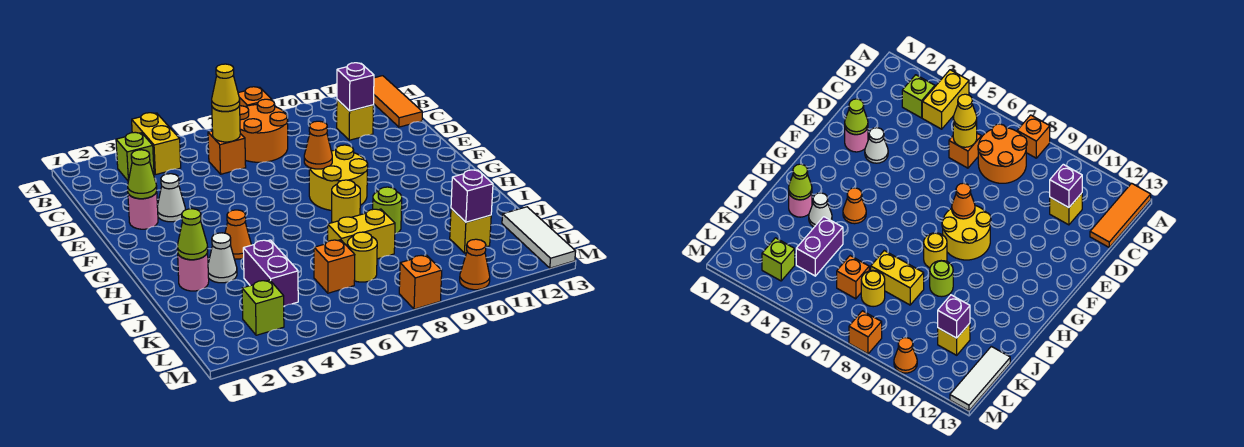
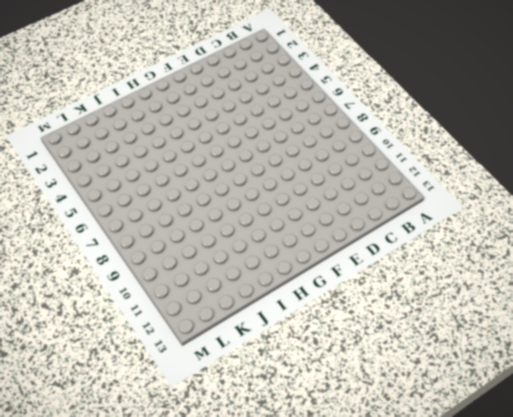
none -> yellow 1x2 brick [132,113,181,175]
none -> orange 1x1 brick [238,87,272,107]
none -> orange 1x3 tile [374,76,422,127]
none -> lime 1x1 brick [116,132,154,181]

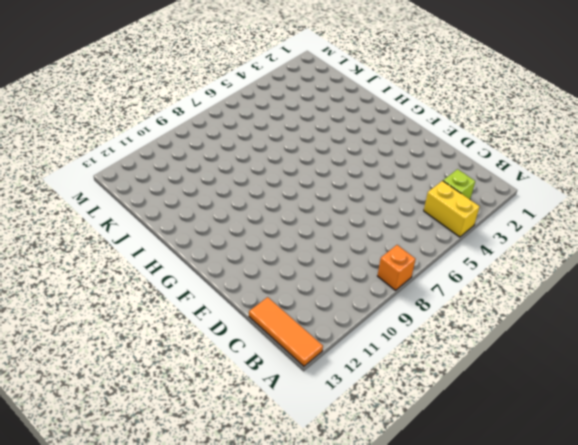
none -> orange 2x2 round brick [240,99,288,162]
none -> orange 1x1 brick [208,131,246,174]
none -> yellow 1x1 brick [337,99,373,140]
none -> pink 1x1 round brick [128,192,158,229]

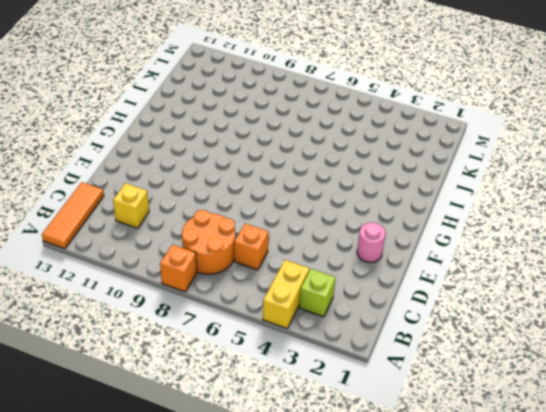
none -> white 1x1 cone [157,174,185,222]
none -> yellow 2x2 round brick [309,145,368,210]
none -> orange 1x1 cone [225,210,251,259]
none -> yellow 1x1 round brick [332,180,360,223]

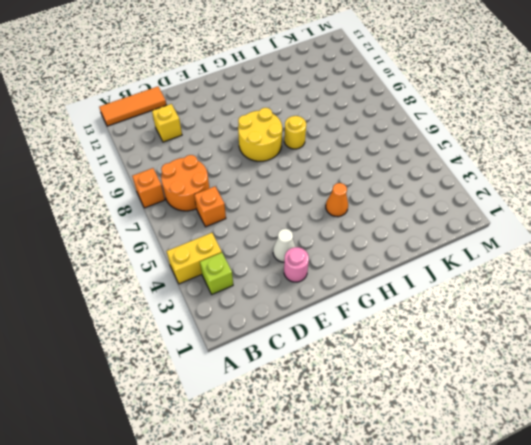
none -> pink 1x1 round brick [178,252,209,291]
none -> white 1x1 cone [208,233,237,283]
none -> lime 1x1 round brick [373,187,402,234]
none -> purple 1x2 brick [243,240,298,306]

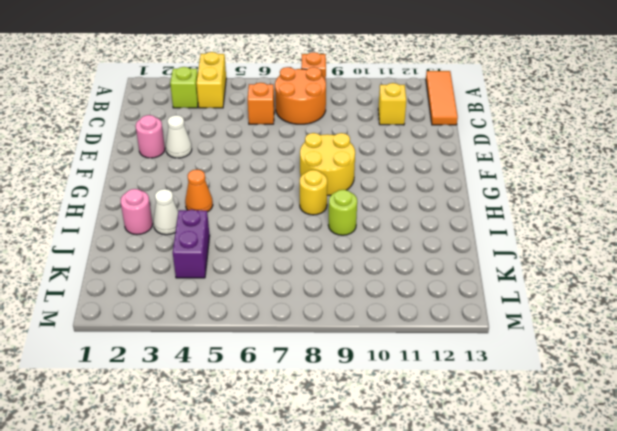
none -> yellow 1x2 brick [328,209,395,259]
none -> orange 1x1 brick [314,240,355,293]
none -> yellow 1x1 round brick [347,232,377,282]
none -> yellow 1x1 brick [450,209,491,253]

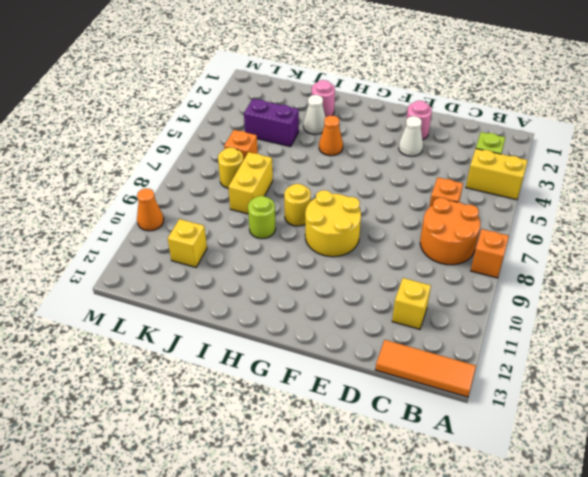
none -> white 1x3 tile [502,207,576,268]
none -> lime 1x1 brick [242,280,284,335]
none -> orange 1x1 brick [399,255,442,309]
none -> yellow 1x1 round brick [212,106,240,142]

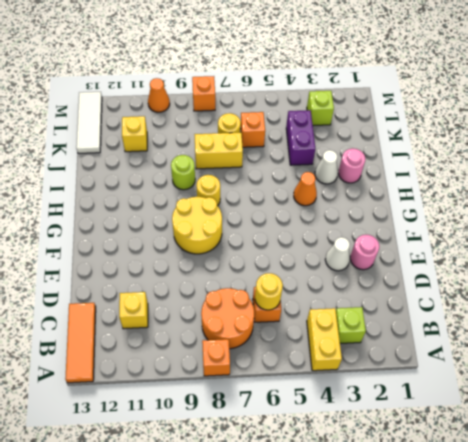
none -> purple 1x1 brick [337,63,374,111]
none -> lime 1x1 cone [128,150,157,199]
none -> orange 1x1 cone [304,121,332,169]
none -> lime 1x1 cone [177,209,208,260]

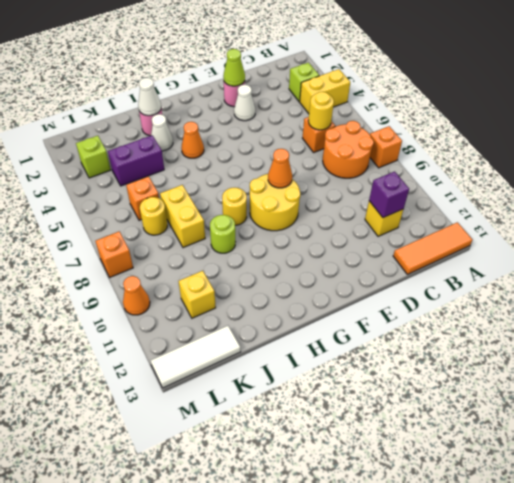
white 1x1 cone [138,78,161,116] -> lime 1x1 cone [177,209,208,260]
none -> purple 1x1 brick [451,170,493,222]
none -> yellow 1x1 cone [212,64,240,111]

